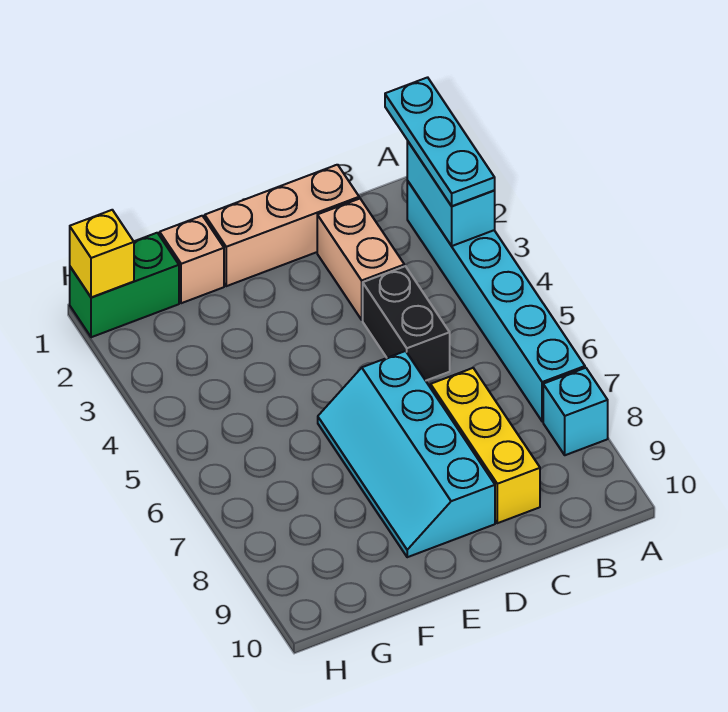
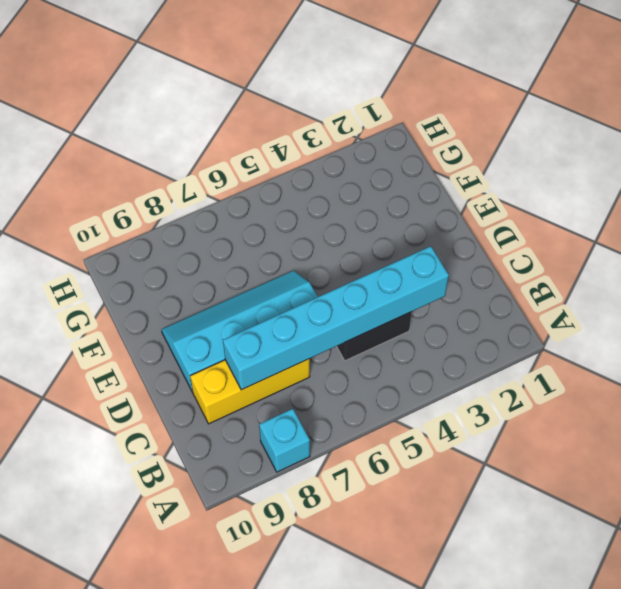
cyan 1x6 brick [223,246,449,390] -> cyan 1x6 brick moved to [407,181,585,421]
none -> tan 1x3 brick [205,165,359,286]
none -> tan 1x2 brick [317,199,404,320]
none -> tan 1x1 brick [160,216,224,303]

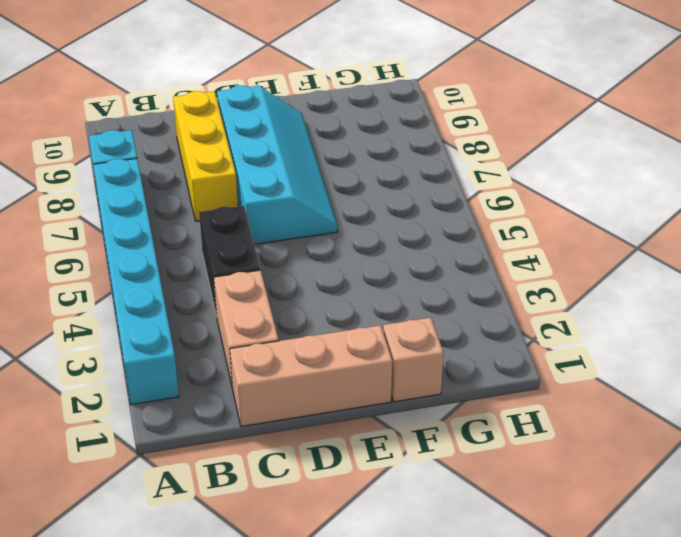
none -> green 1x2 brick [70,233,179,337]
none -> cyan 1x2 brick [407,141,495,246]
none -> yellow 1x1 brick [70,210,134,298]

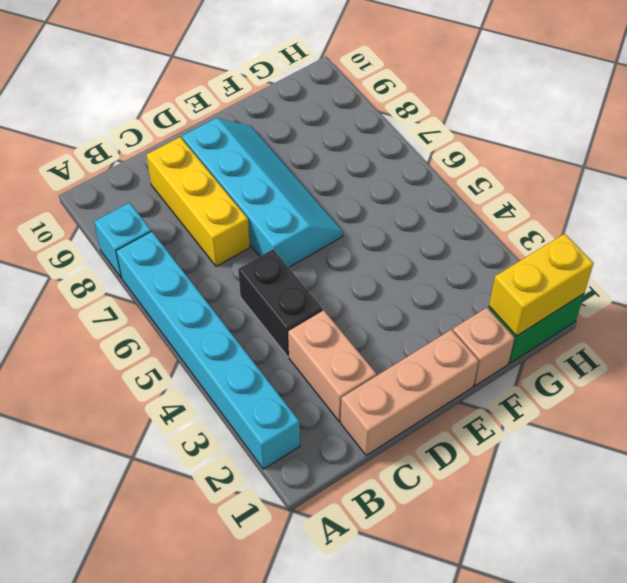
yellow 1x2 brick [489,234,594,336] -> yellow 1x1 brick [70,210,134,298]
none -> cyan 1x2 brick [407,141,495,246]
none -> cyan 1x3 plate [385,77,495,206]

